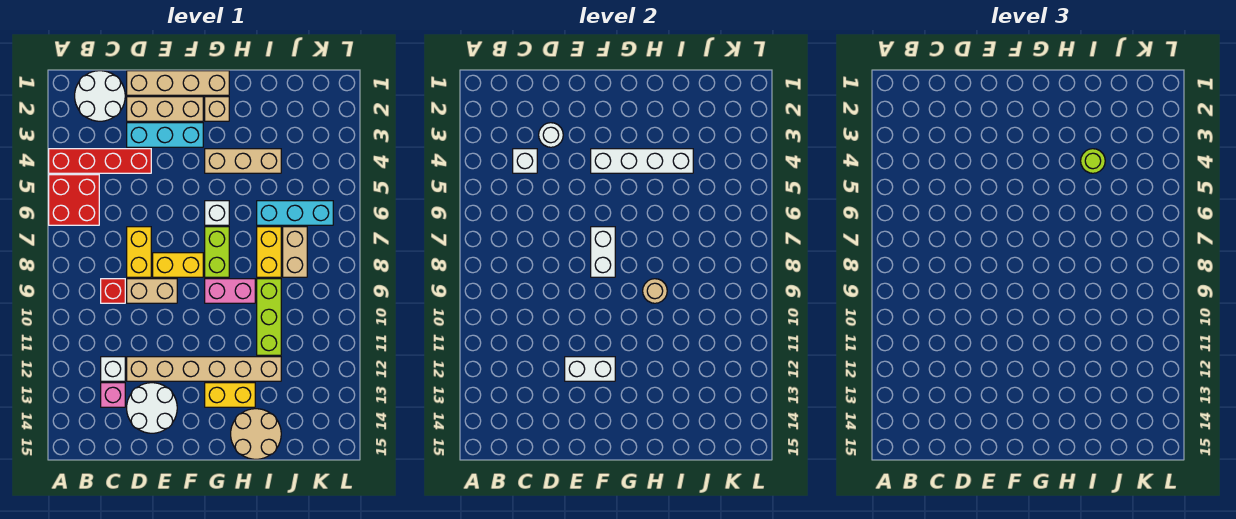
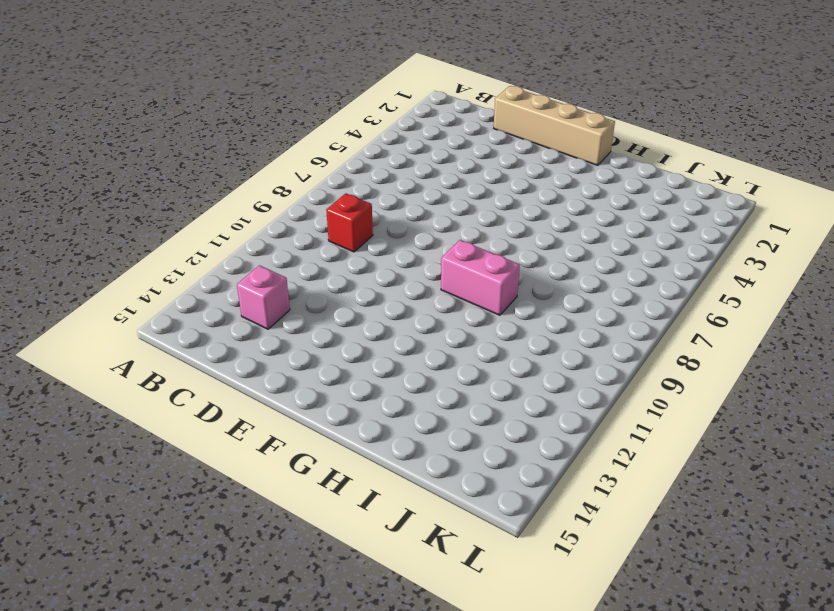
none -> red 1x4 brick [49,149,151,173]
none -> red 2x2 brick [49,175,99,225]
none -> white 2x2 round brick [75,71,125,121]
none -> white 1x1 brick [101,357,125,381]

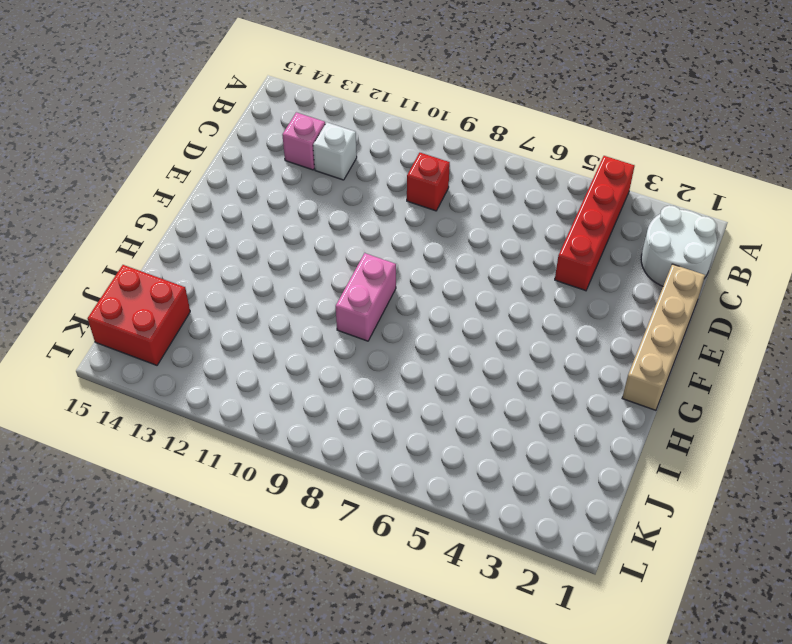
red 2x2 brick [88,265,190,365] -> red 2x2 brick moved to [49,175,99,225]
none -> tan 1x3 brick [127,97,203,121]
none -> cyan 1x3 brick [127,123,203,147]
none -> yellow 1x2 brick [127,227,151,277]
none -> tan 1x2 brick [127,279,177,303]

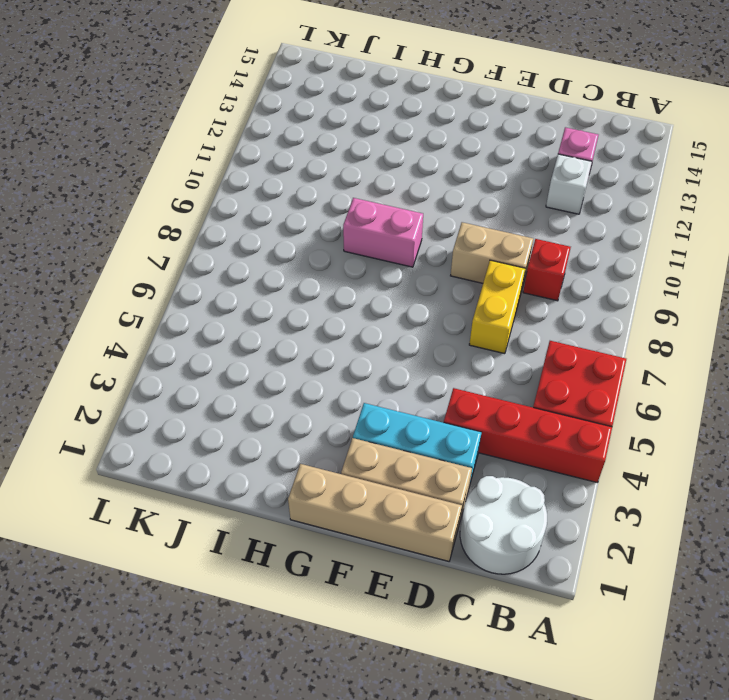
none -> tan 1x6 brick [127,357,281,381]
none -> white 2x2 round brick [127,383,177,433]
none -> yellow 1x2 brick [153,253,203,277]
none -> tan 1x1 brick [205,97,229,121]

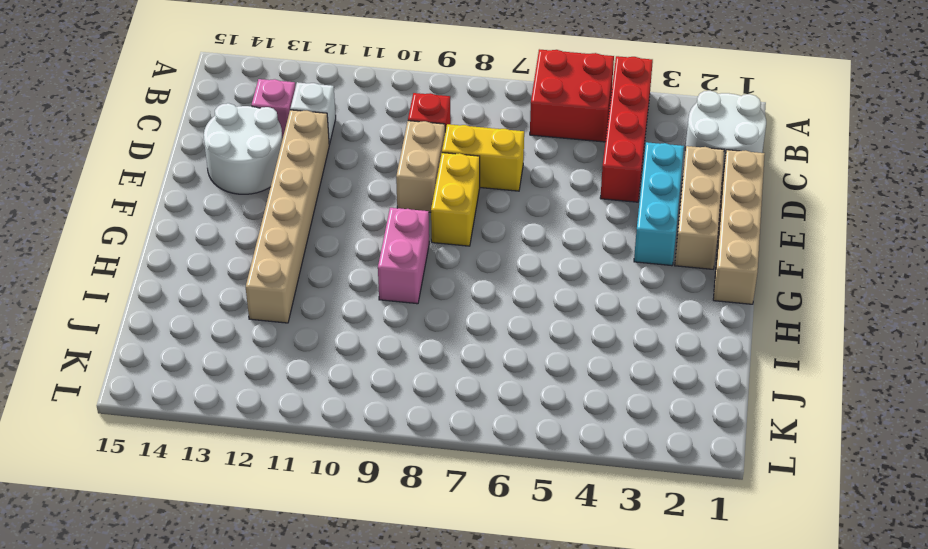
none -> tan 1x1 brick [205,97,229,121]
none -> tan 1x3 brick [205,149,281,173]
none -> white 1x1 brick [205,201,229,225]
none -> lime 1x2 brick [205,227,229,277]

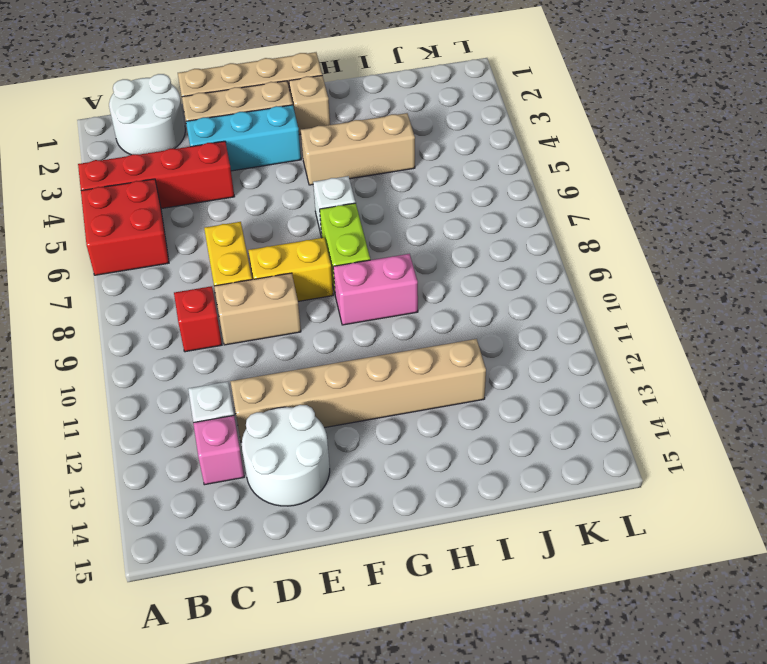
none -> yellow 1x2 brick [205,383,255,407]
none -> tan 2x2 round brick [231,409,281,459]
none -> cyan 1x3 brick [257,201,333,225]
none -> yellow 1x2 brick [257,227,281,277]

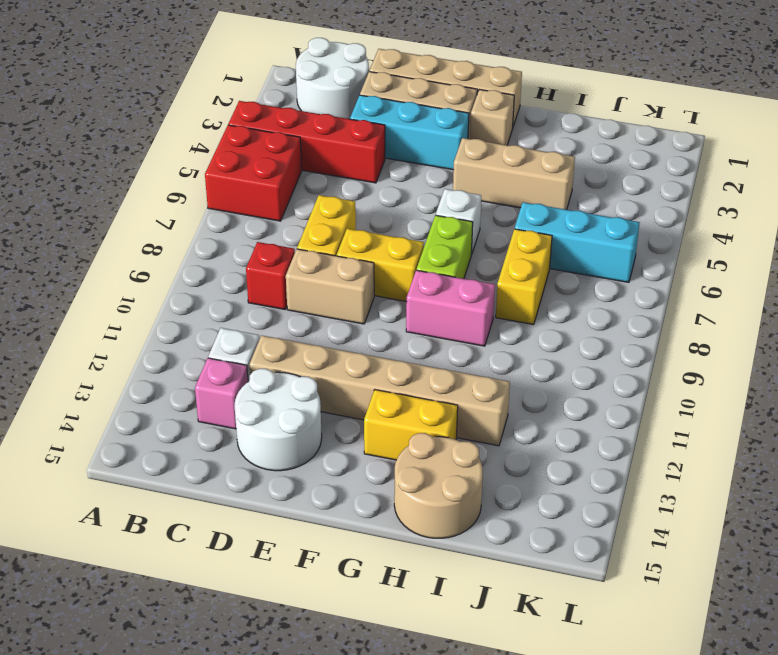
none -> lime 1x3 brick [257,279,281,355]
none -> tan 1x2 brick [283,227,307,277]
none -> white 1x1 brick [513,149,537,173]
none -> white 1x1 round brick [539,123,563,147]

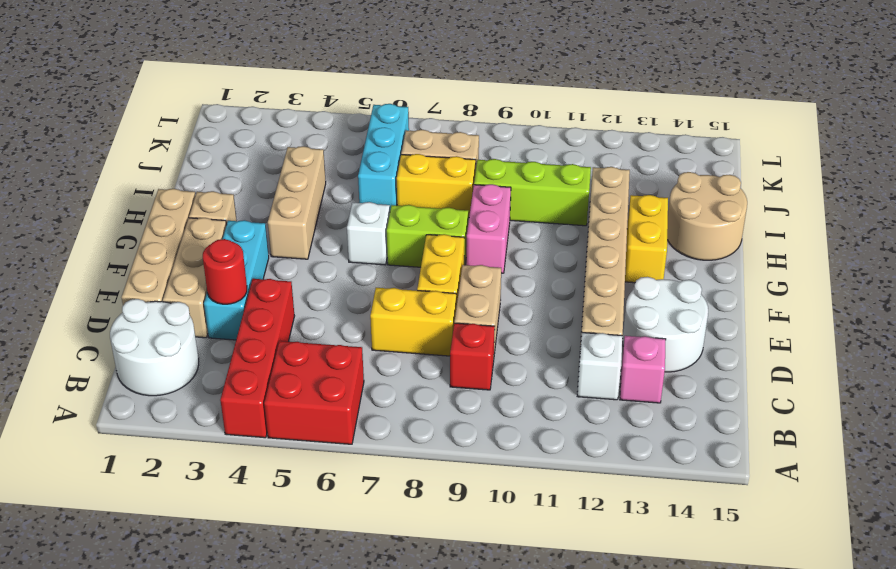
red 1x1 round brick [203,239,247,304] -> white 1x1 round brick [539,123,563,147]
none -> white 1x1 brick [513,149,537,173]
none -> white 1x2 brick [565,357,615,381]
none -> white 1x4 brick [591,149,693,173]
none -> white 1x2 brick [591,227,615,277]

